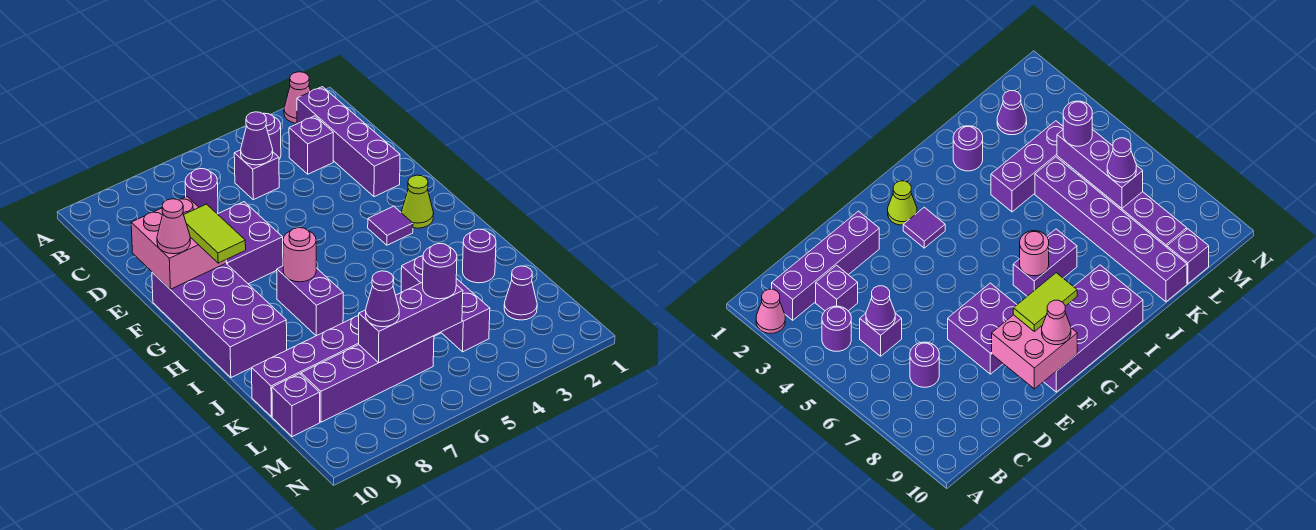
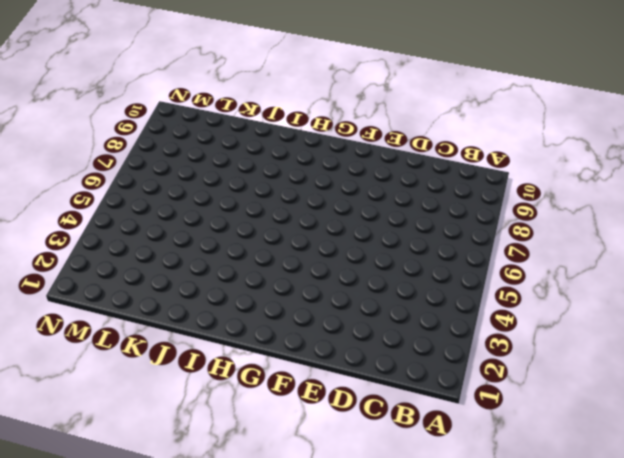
none -> pink 1x1 cone [284,72,311,123]
none -> purple 1x4 brick [297,87,400,197]
none -> purple 1x1 round brick [263,113,281,159]

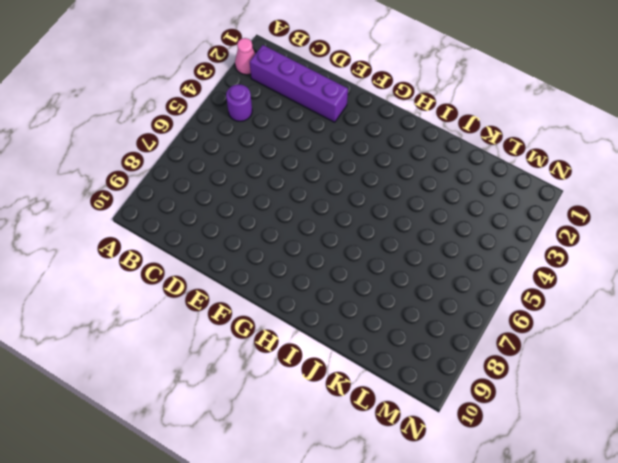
none -> purple 1x1 brick [289,116,333,174]
none -> purple 1x1 brick [234,150,279,200]
none -> purple 1x1 round brick [185,169,218,213]

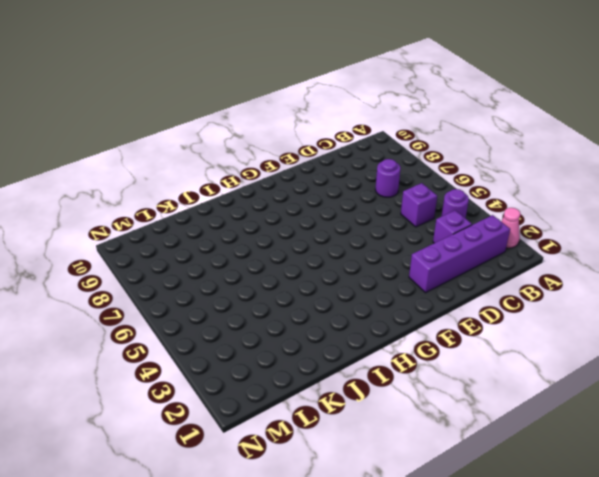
none -> purple 2x2 brick [218,202,283,284]
none -> purple 2x4 brick [152,264,287,377]
none -> lime 1x1 cone [401,175,434,228]

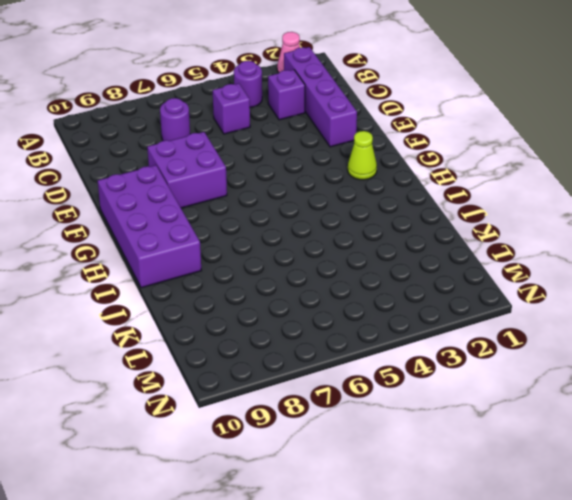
none -> purple 1x1 tile [368,206,413,245]
none -> purple 1x2 brick [277,266,343,336]
none -> purple 1x1 round brick [462,229,496,283]

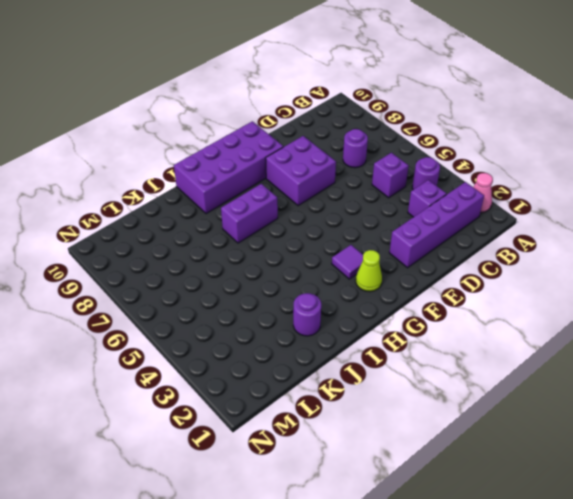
none -> purple 1x3 brick [401,256,490,352]
none -> purple 1x6 brick [252,316,440,417]
none -> purple 1x1 cone [504,266,537,320]

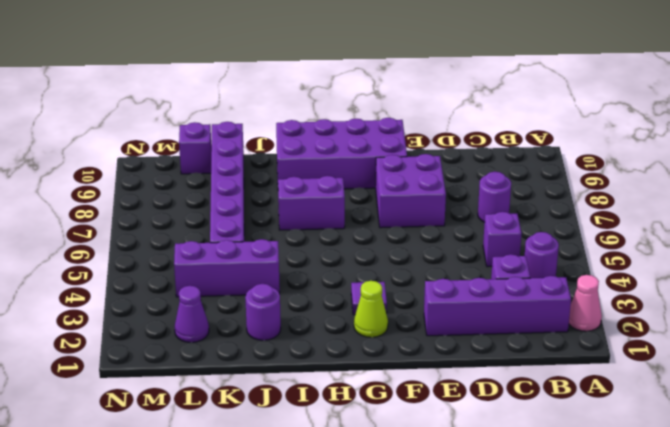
none -> purple 1x4 brick [301,336,434,422]
none -> purple 1x1 cone [241,112,273,165]
none -> pink 2x2 brick [131,197,226,289]

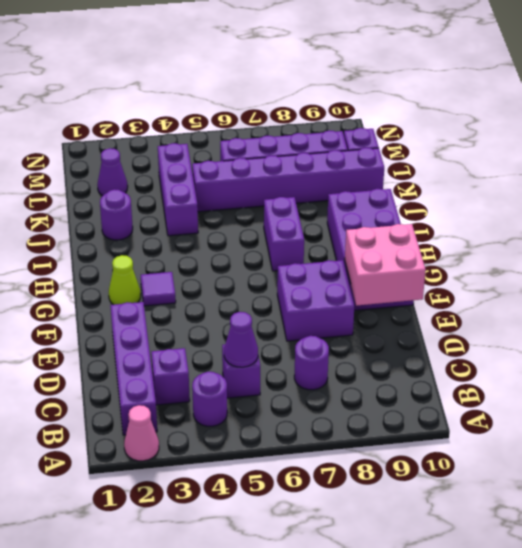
none -> pink 1x1 round brick [283,228,316,282]
none -> purple 1x3 brick [358,282,463,363]
none -> lime 1x2 tile [184,204,246,263]

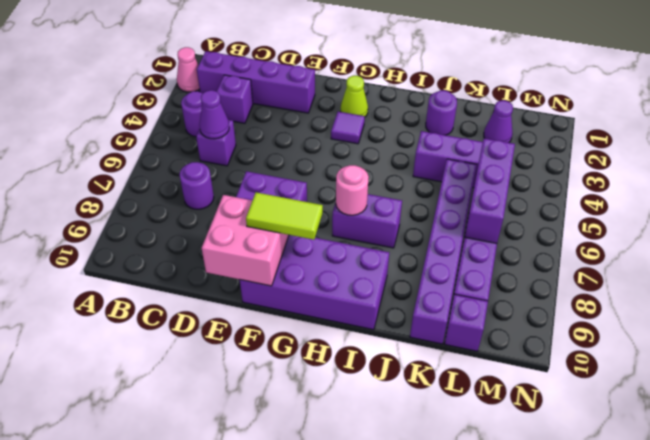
none -> pink 1x1 cone [157,199,190,254]
none -> purple 1x1 round brick [423,244,457,299]
none -> purple 1x1 cone [366,271,399,327]

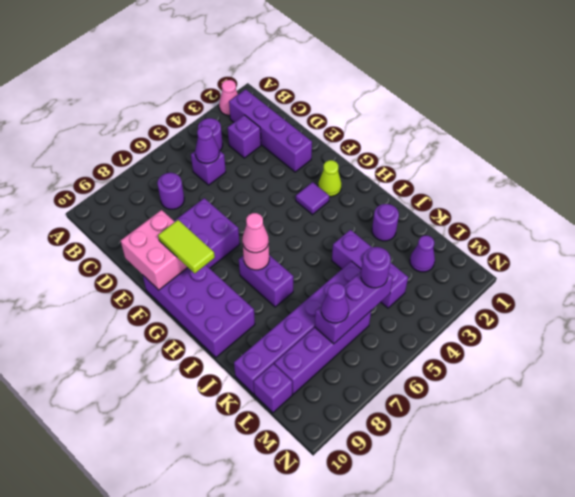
pink 1x1 cone [242,213,269,253] -> pink 1x1 cone moved to [157,199,190,254]

